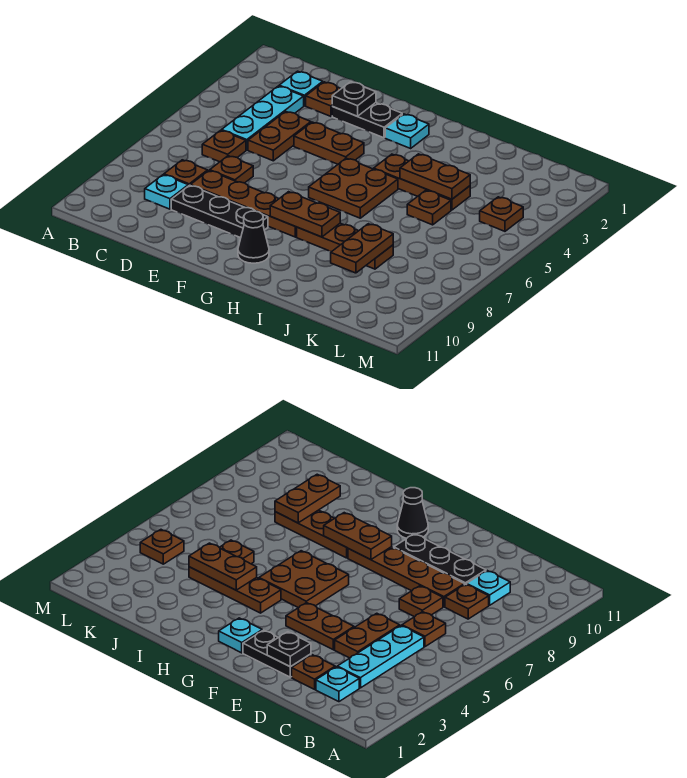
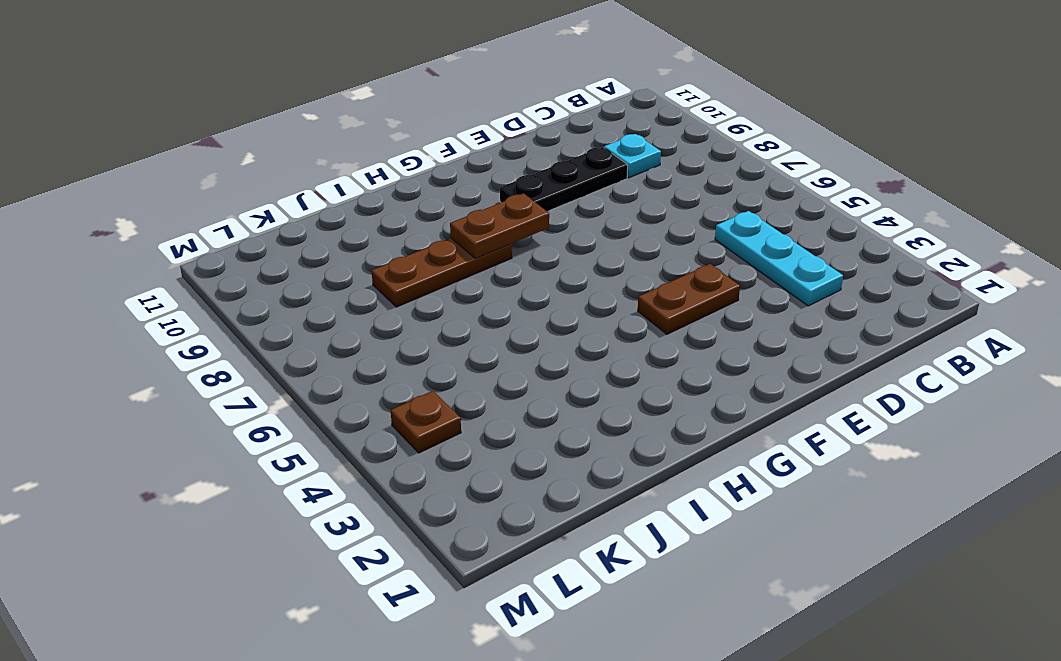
none -> cyan 1x1 plate [279,71,323,106]
none -> brown 1x1 plate [202,130,246,162]
none -> brown 1x1 plate [164,160,208,186]

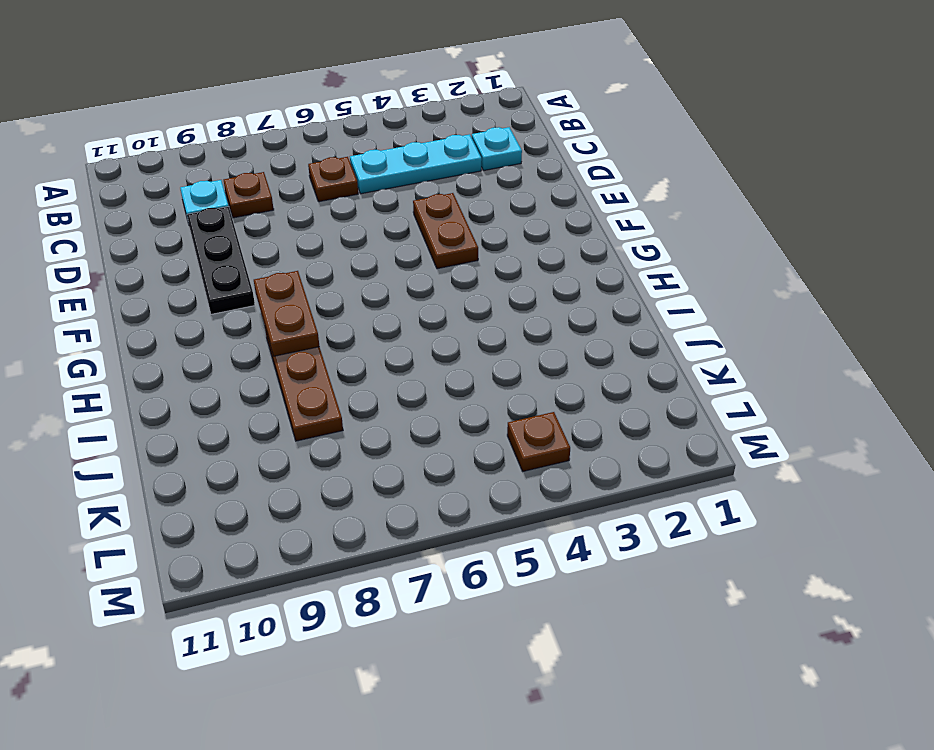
none -> brown 1x1 plate [306,82,341,116]
none -> brown 1x2 plate [248,111,311,161]
none -> brown 1x1 plate [210,156,253,183]

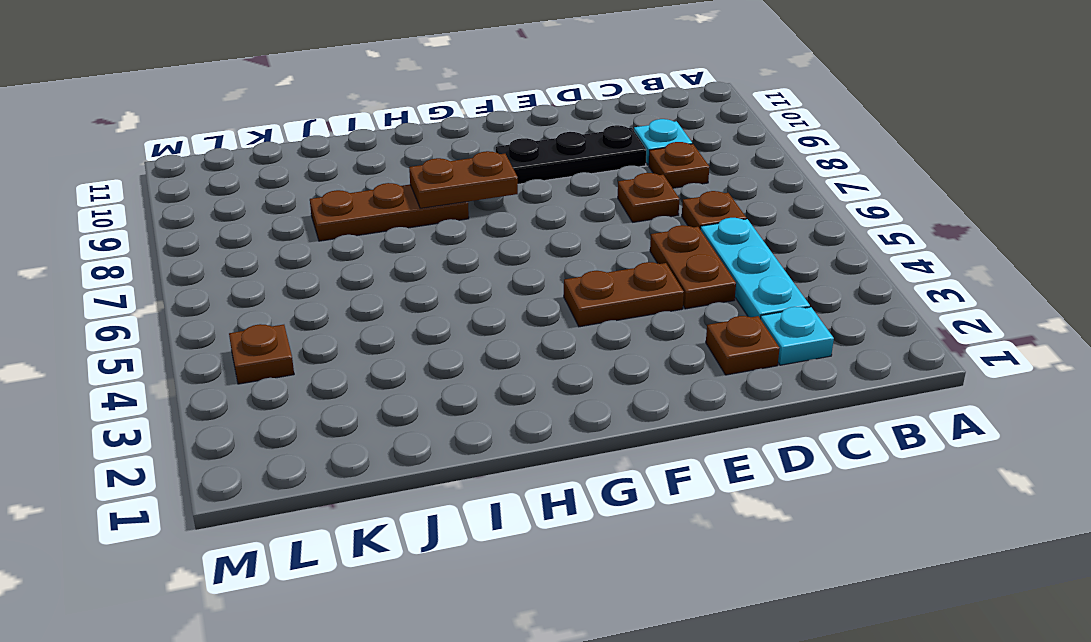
none -> brown 1x4 plate [191,171,297,237]
none -> black 1x2 plate [332,103,402,138]
none -> cyan 1x1 plate [385,114,429,148]

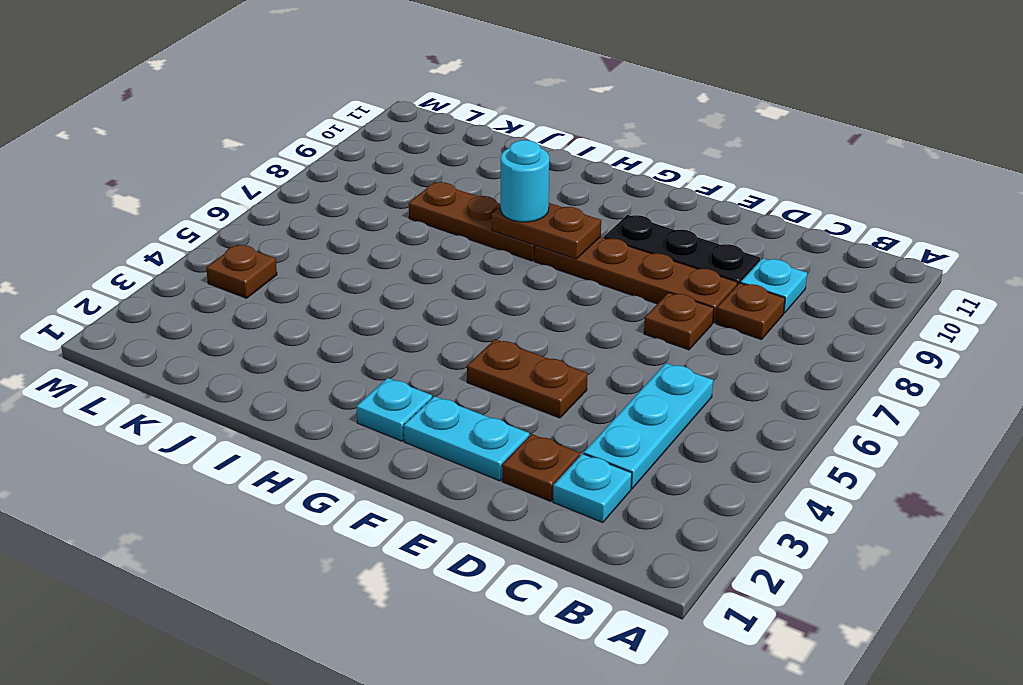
cyan 1x2 plate [404,396,529,481] -> black 1x2 plate [332,103,402,138]
cyan 1x1 round brick [501,140,549,222] -> none
none -> brown 1x1 plate [202,130,246,162]
none -> brown 1x2 plate [248,111,311,161]
none -> brown 2x2 plate [309,158,398,218]

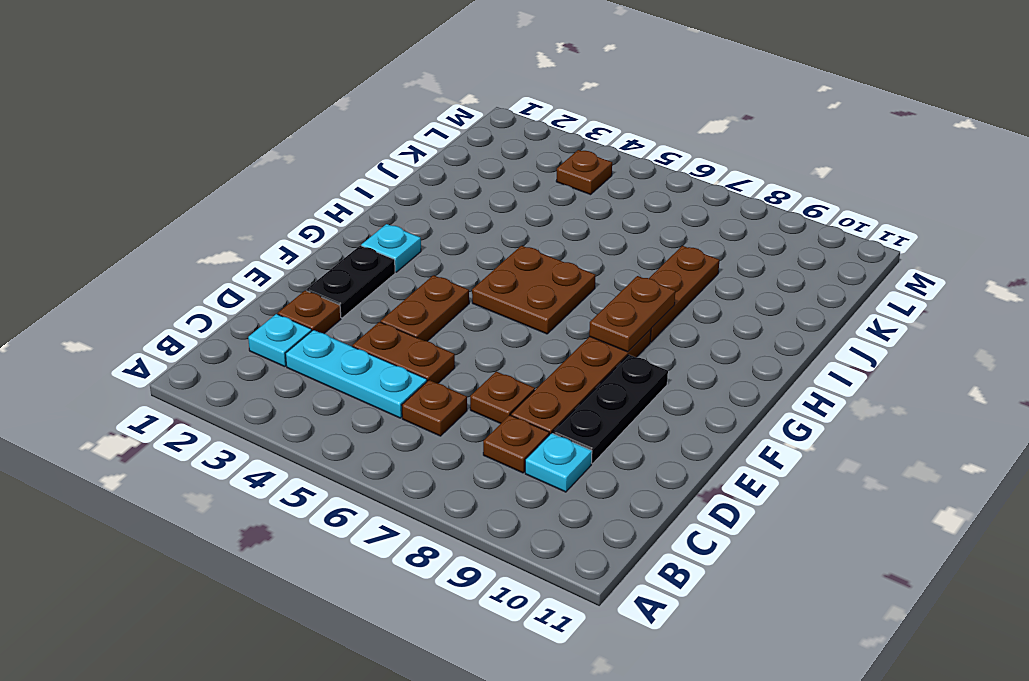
none -> black 1x1 cone [238,211,269,263]
none -> brown 1x3 plate [374,154,470,210]
none -> brown 1x1 plate [407,190,451,225]

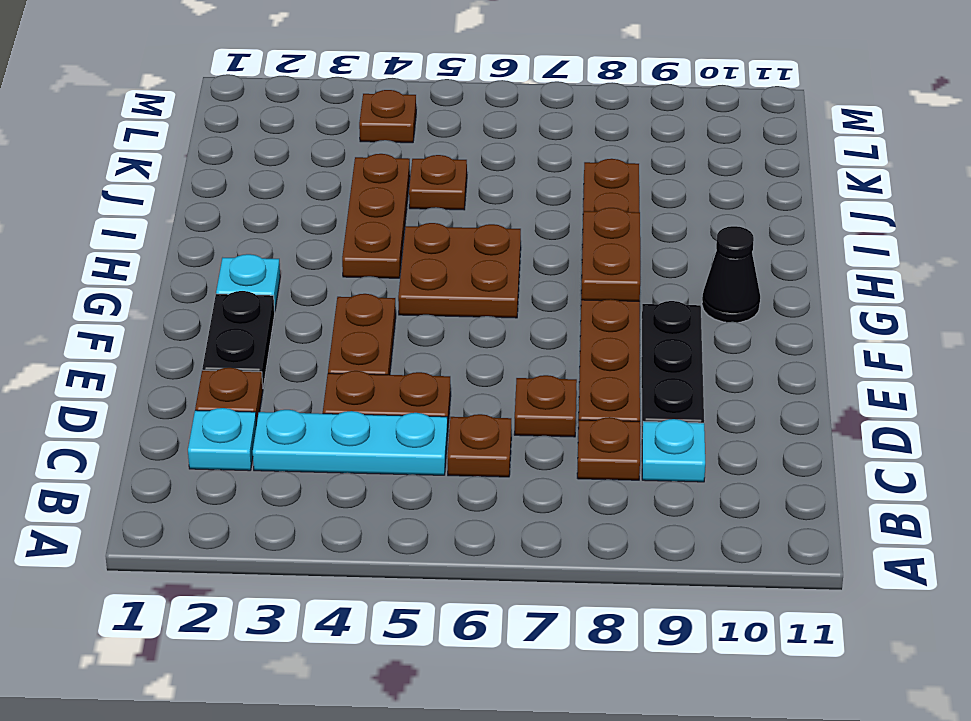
none -> black 1x1 plate [332,82,376,116]
none -> brown 1x2 plate [400,154,470,199]
none -> brown 1x2 plate [331,224,393,273]

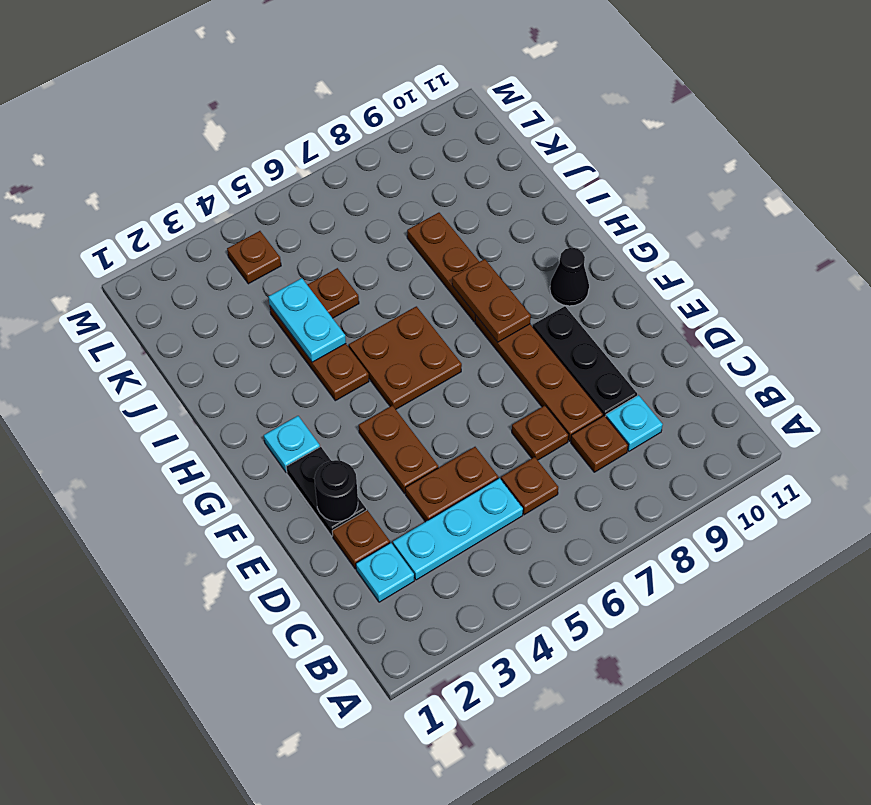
black 1x1 round brick [314,460,358,521] -> black 1x1 plate [332,82,376,116]
cyan 1x2 plate [269,278,346,362] -> brown 1x2 plate [400,154,470,199]
none -> brown 1x2 plate [331,224,393,273]

